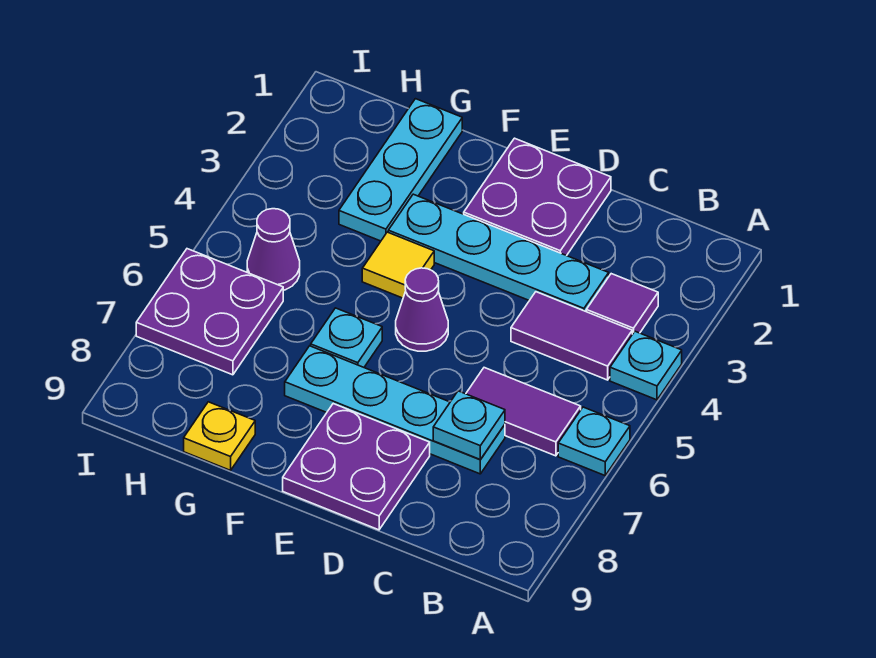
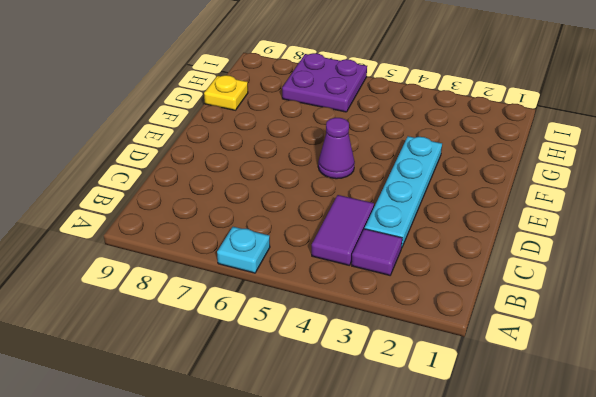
none -> cyan 1x1 plate [610,331,682,400]
none -> purple 1x2 tile [466,368,581,456]
none -> cyan 1x4 plate [285,346,505,474]

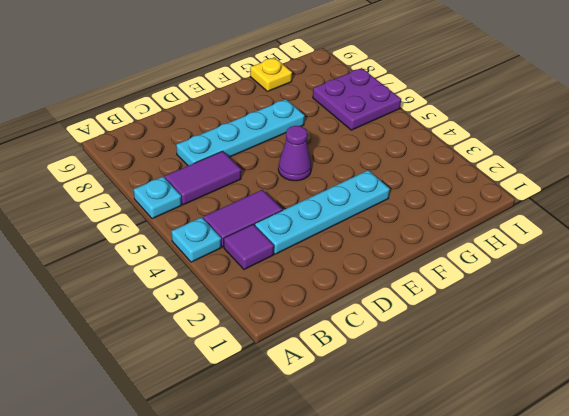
none -> purple 2x2 plate [464,138,611,256]
none -> purple 2x2 plate [283,404,430,530]
none -> yellow 1x1 tile [362,232,434,298]

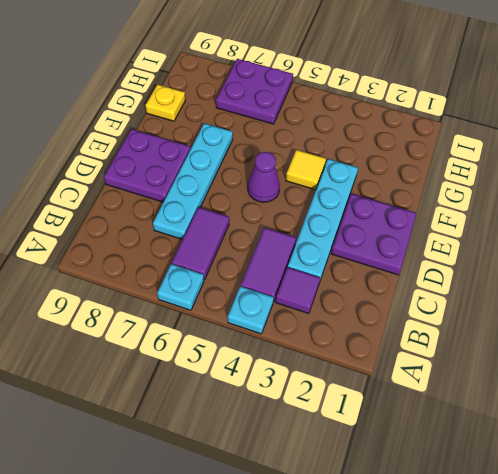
none -> cyan 1x1 plate [311,308,382,367]
none -> cyan 1x3 plate [339,99,462,241]
none -> purple 1x1 cone [247,209,300,290]

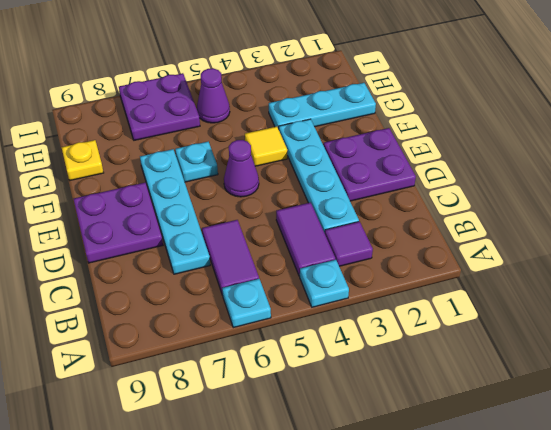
none -> cyan 1x1 plate [433,391,505,460]

